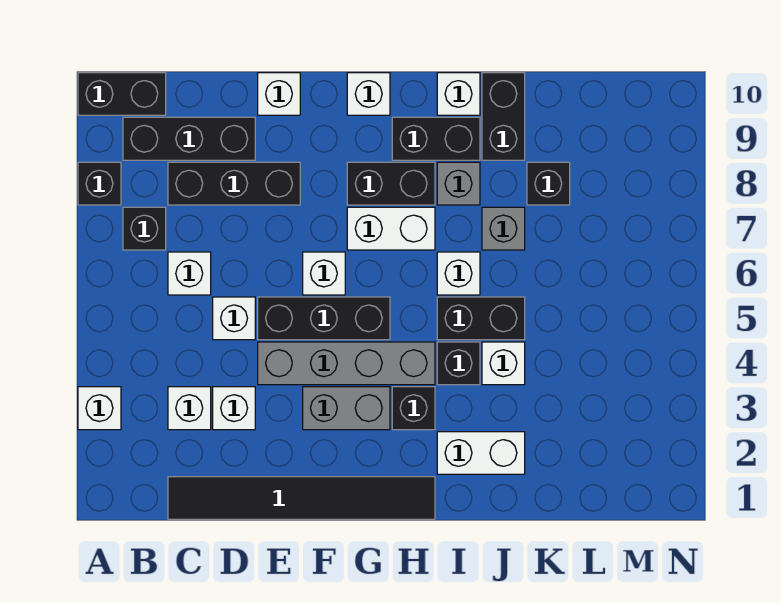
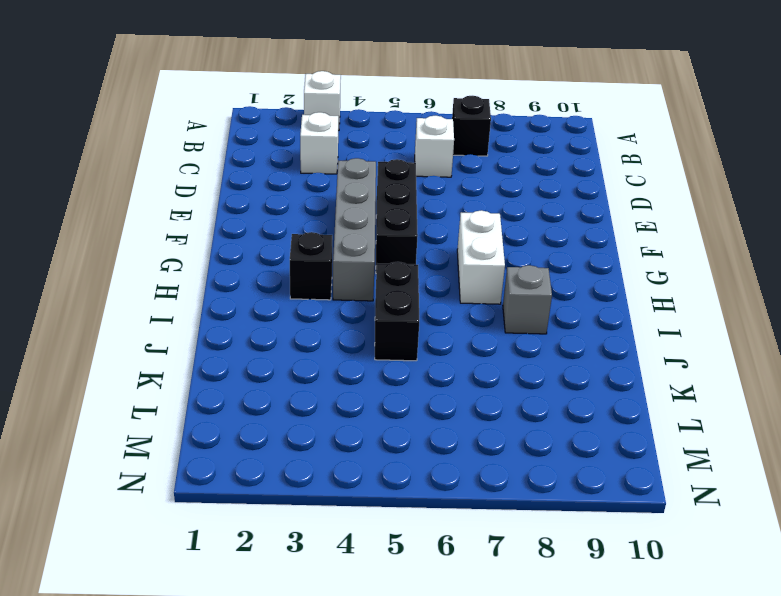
none -> black 1x1 brick [78,162,121,205]
none -> black 1x2 brick [78,73,166,115]
none -> black 1x3 brick [123,117,255,160]
none -> black 1x6 tile [168,477,435,519]

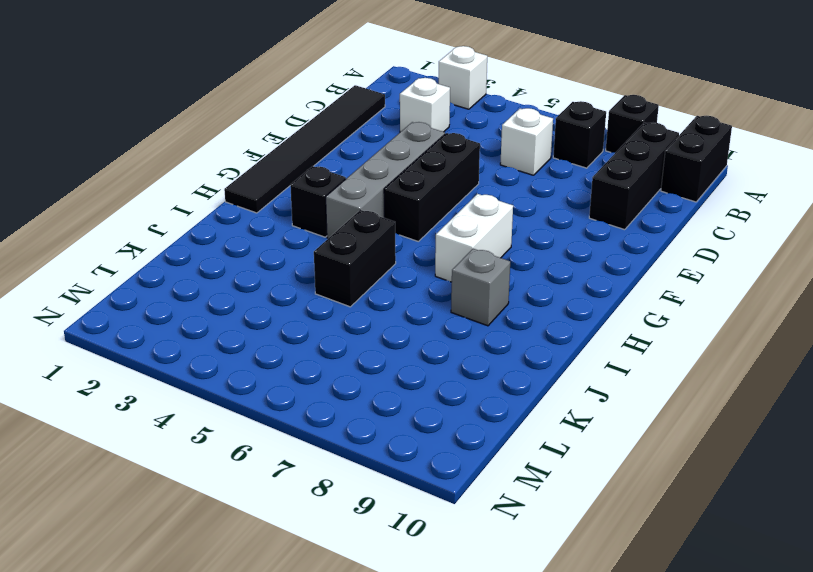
none -> black 1x3 brick [168,162,300,205]
none -> white 1x1 brick [213,387,255,430]
none -> white 1x1 brick [213,297,255,340]
none -> white 1x1 brick [258,73,300,115]

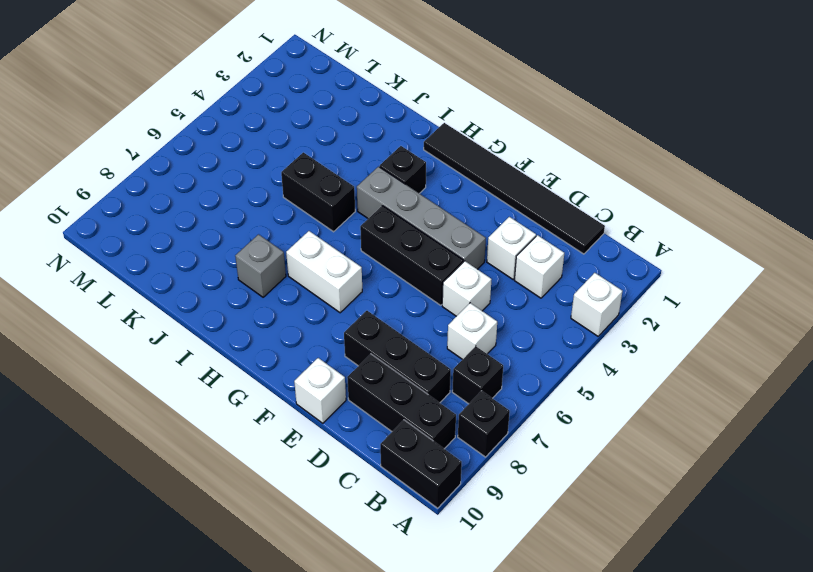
none -> grey 1x2 brick [303,387,390,430]
none -> white 1x1 brick [303,252,345,295]
none -> black 1x2 brick [347,162,435,205]
none -> white 1x1 brick [347,73,390,115]

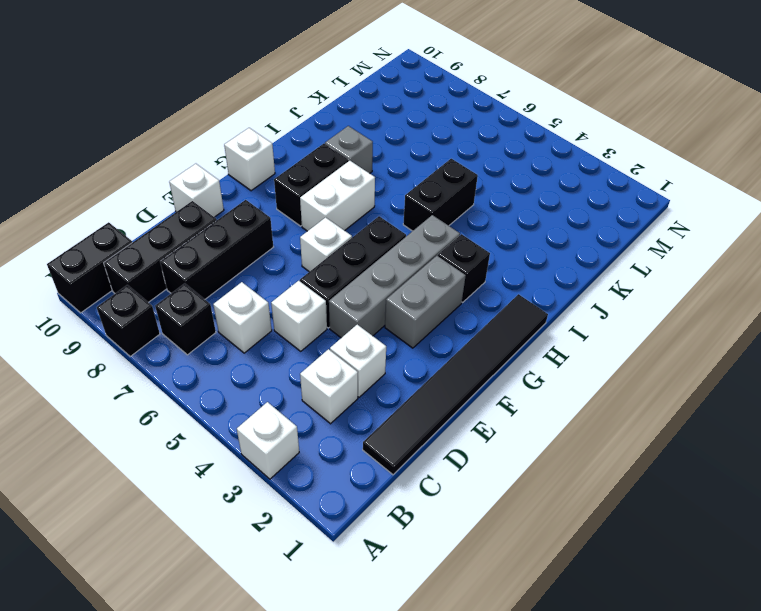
none -> black 1x2 brick [392,117,480,160]
none -> white 1x2 brick [437,432,525,474]
none -> black 1x1 brick [437,342,480,385]
none -> white 1x1 brick [437,252,480,295]

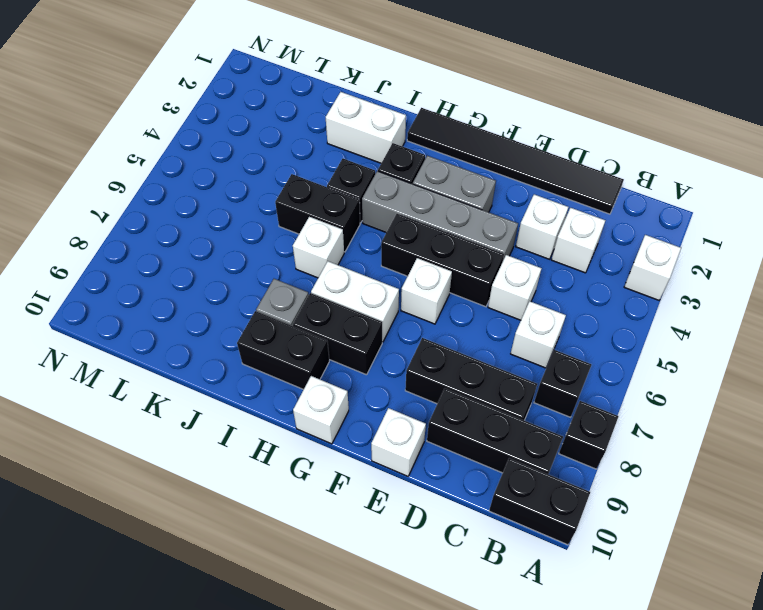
none -> white 1x1 brick [437,73,480,115]
none -> white 1x1 brick [482,342,525,385]
none -> grey 1x1 brick [482,207,525,250]
none -> black 1x2 brick [482,73,525,160]

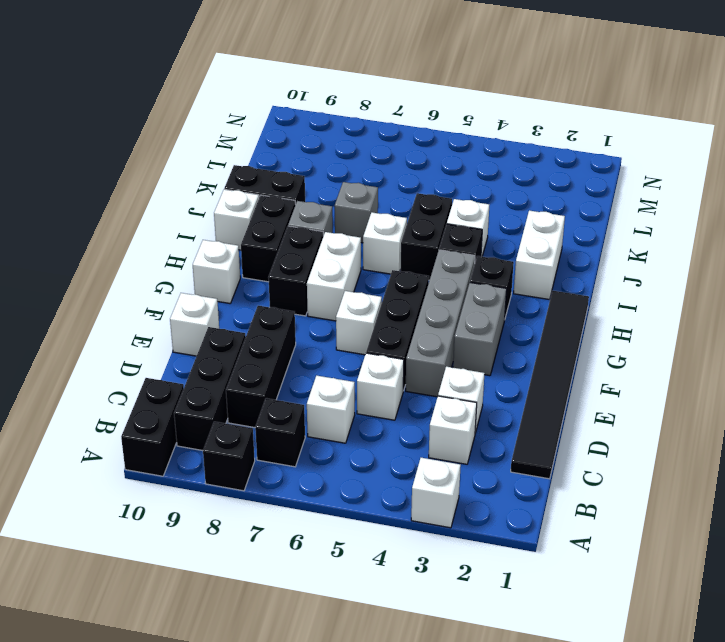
none -> black 1x1 brick [527,162,570,205]

